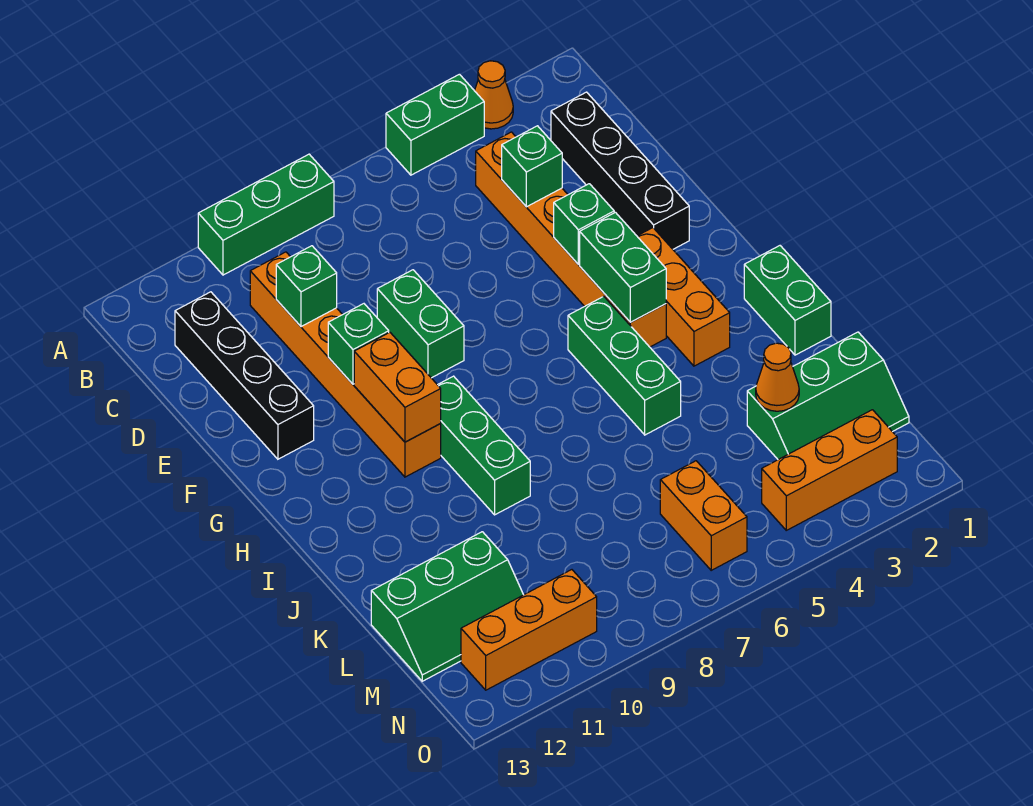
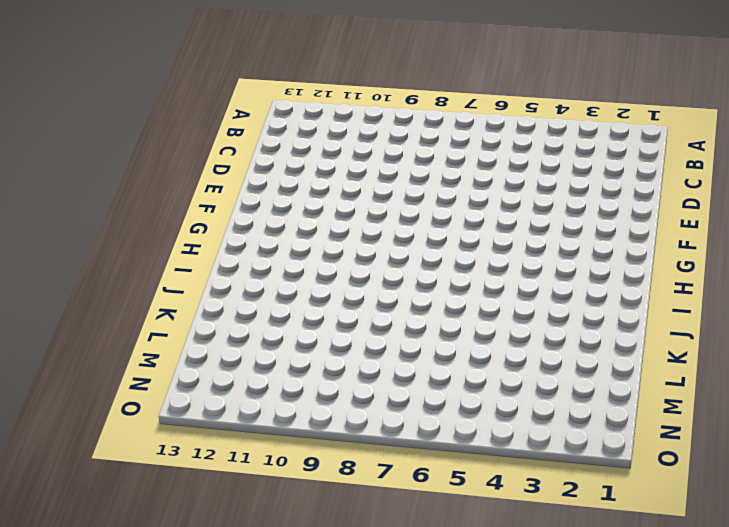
none -> orange 1x1 cone [474,61,513,129]
none -> green 1x2 brick [386,74,484,175]
none -> green 1x3 brick [198,154,334,275]

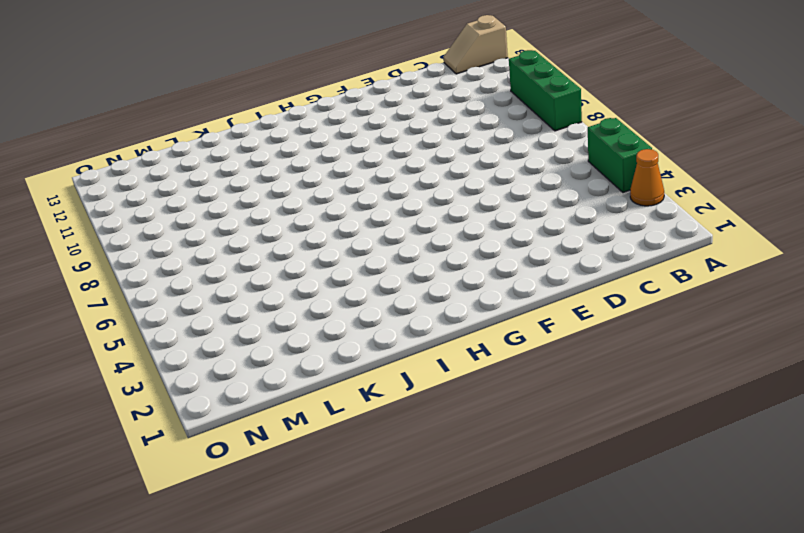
tan 1x2 slope [444,15,508,74] -> none
none -> black 1x4 brick [551,92,689,249]
none -> orange 1x6 brick [476,132,666,347]
none -> orange 1x6 brick [250,252,441,477]

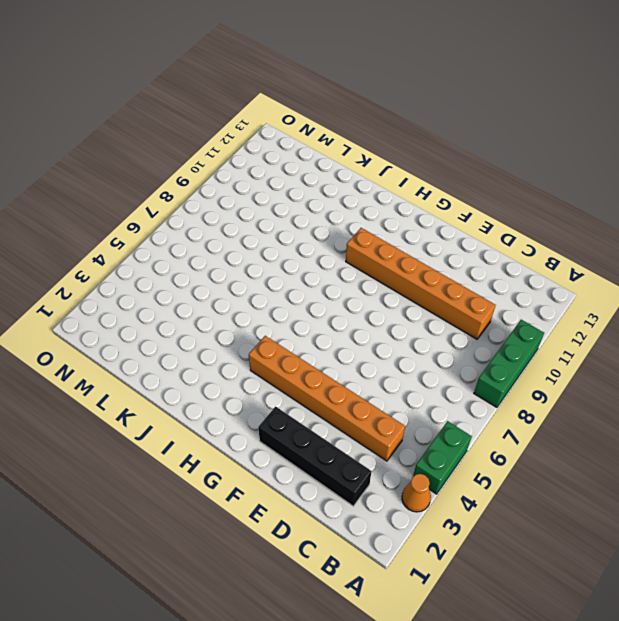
none -> black 1x4 brick [175,292,314,459]
none -> green 1x2 brick [377,270,464,378]
none -> orange 1x3 brick [637,228,730,366]

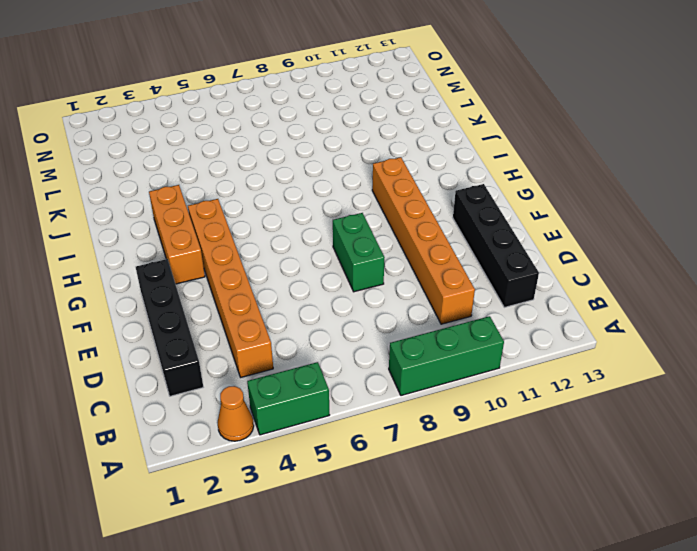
none -> green 1x3 brick [568,296,681,435]
none -> green 1x3 brick [438,376,530,515]
none -> green 1x2 brick [744,246,831,355]

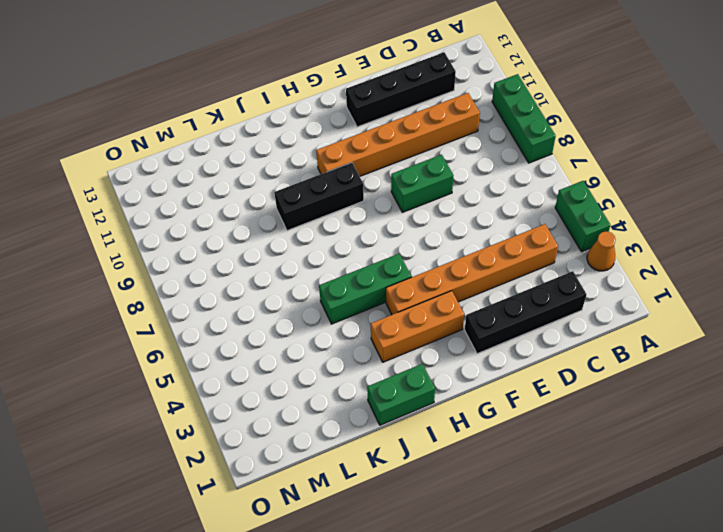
black 1x3 brick [274,163,364,230] -> green 1x3 brick [438,376,530,515]
none -> green 2x3 slope [747,332,909,460]
none -> green 2x3 slope [371,532,523,681]
none -> orange 1x2 brick [660,461,747,570]

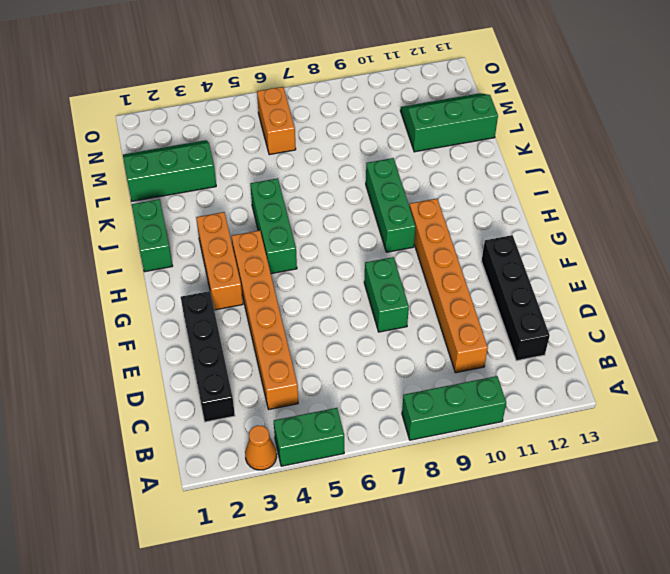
none -> orange 1x3 brick [762,410,897,530]
none -> orange 1x3 brick [461,570,597,690]
none -> green 1x1 brick [502,126,562,207]

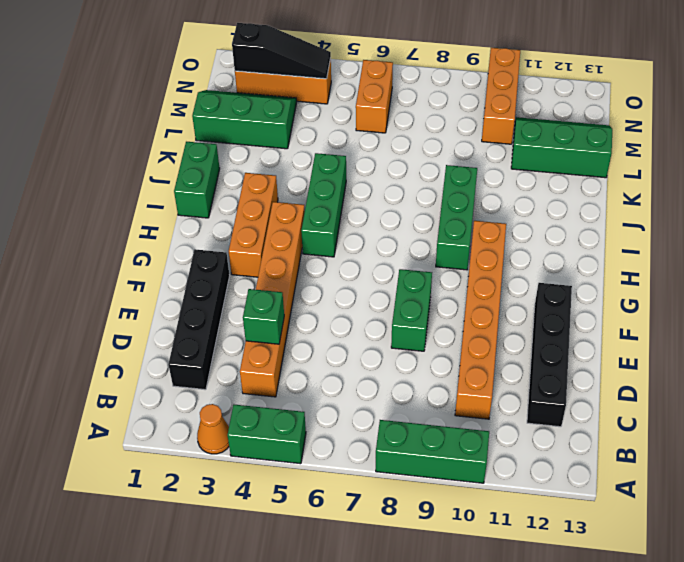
orange 1x3 brick [482,48,520,144] -> orange 1x3 brick turned to [461,570,597,690]
black 1x3 slope [232,23,331,79] -> none
none -> green 1x1 brick [276,246,337,327]
none -> green 1x1 brick [554,184,614,264]
none -> green 1x1 brick [328,304,389,384]

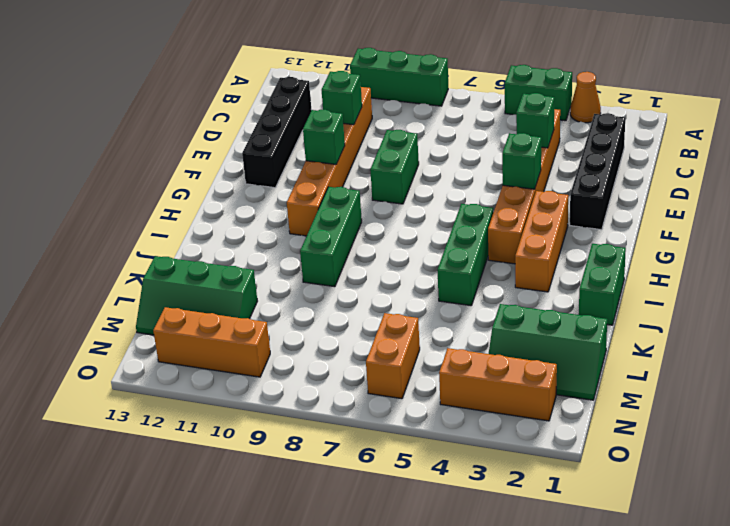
none -> green 1x2 brick [580,212,666,322]
none -> orange 1x2 brick [354,332,441,442]
none -> orange 1x1 cone [756,343,799,411]

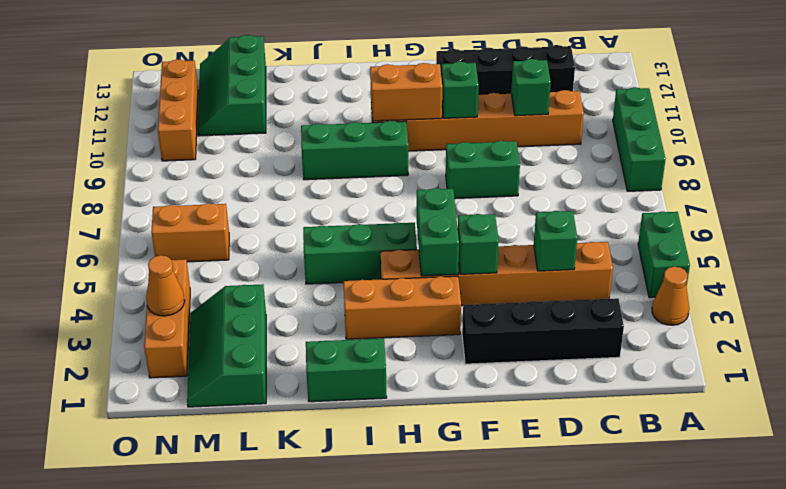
green 1x2 brick [417,188,459,276] -> green 1x2 brick turned to [580,212,666,322]
orange 1x1 cone [146,255,185,316] -> orange 1x1 cone moved to [756,343,799,411]

